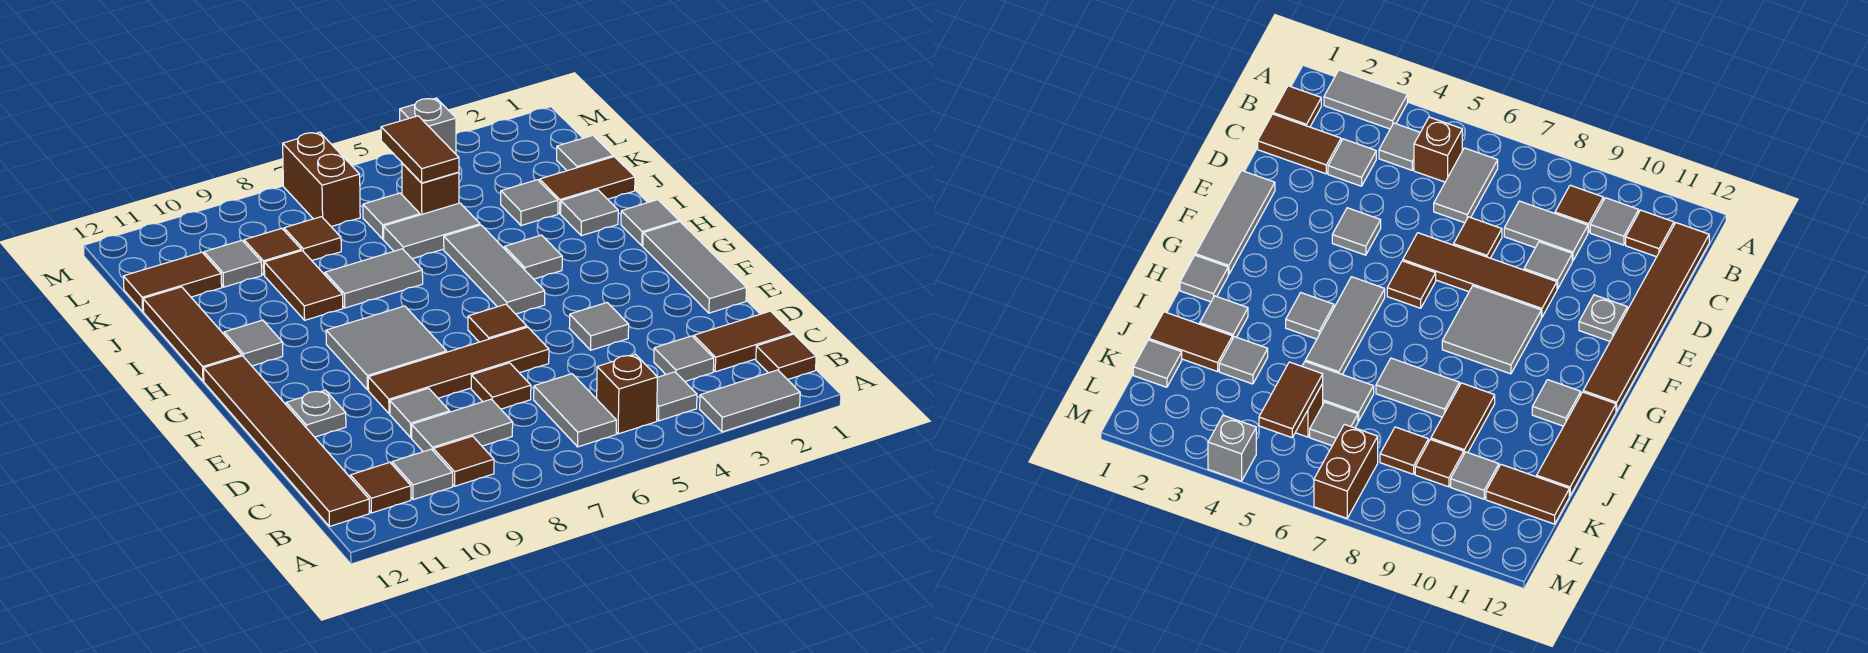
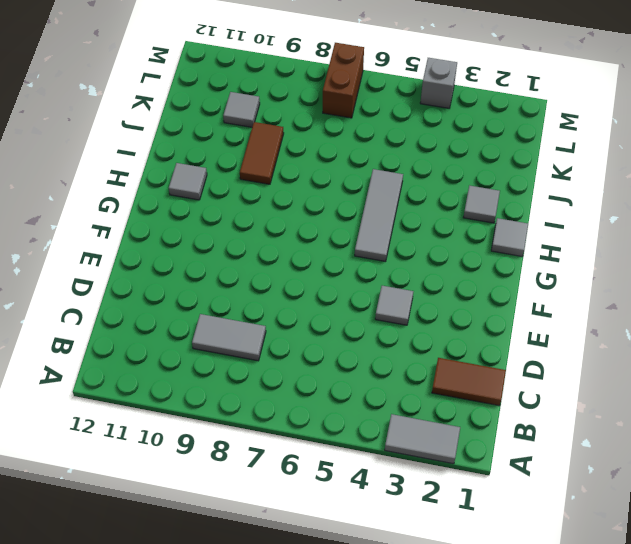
none -> brown 1x1 tile [756,334,816,380]
none -> grey 1x1 tile [657,372,697,421]
none -> brown 1x1 brick [597,355,657,434]
none -> grey 1x2 tile [534,374,616,447]

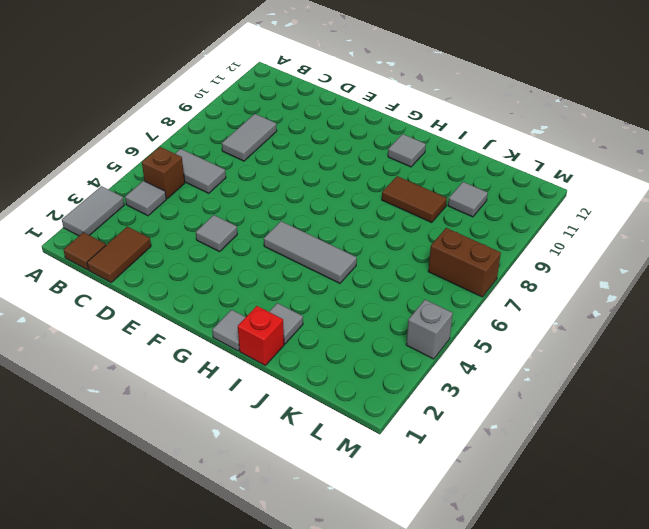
red 1x1 brick [238,306,284,365] -> none
none -> brown 1x1 tile [433,436,494,486]
none -> grey 1x1 tile [392,449,453,500]
none -> brown 1x1 tile [350,462,411,513]
none -> brown 1x6 tile [204,356,369,526]

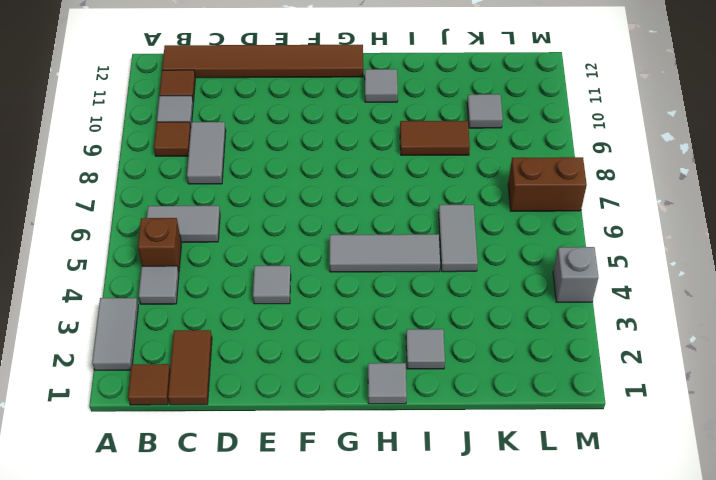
none -> grey 1x1 tile [654,336,714,381]
none -> brown 1x1 tile [471,363,531,409]
none -> grey 1x1 tile [390,388,450,438]
none -> grey 1x3 tile [643,222,746,313]

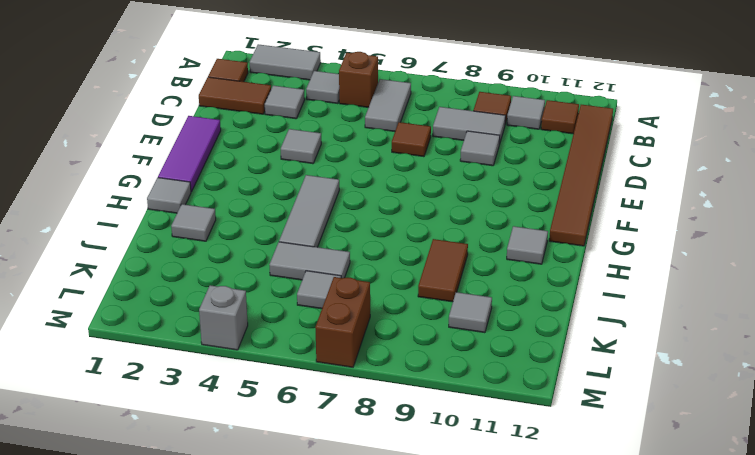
purple 1x3 tile [158,116,221,192] -> grey 1x3 tile [643,222,746,313]
none -> brown 1x4 tile [368,327,549,414]
none -> grey 1x1 plate [286,390,346,437]
none -> brown 1x1 tile [468,304,527,342]
none -> grey 2x2 tile [326,306,447,390]

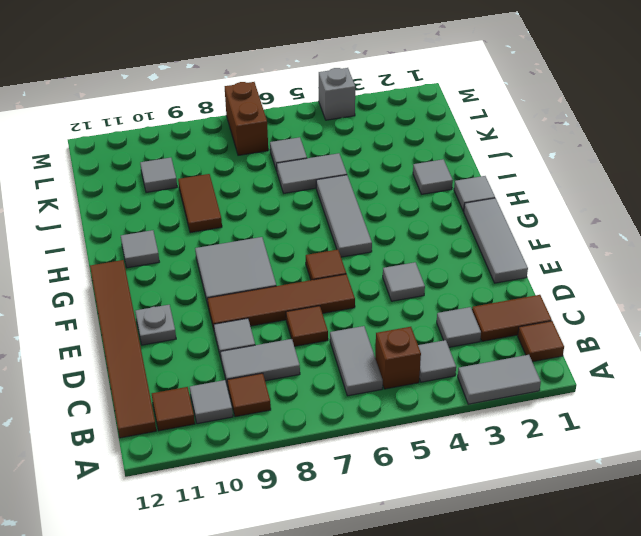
none -> grey 1x1 tile [504,235,562,279]
none -> brown 1x3 tile [143,287,242,381]
none -> grey 1x2 tile [325,249,423,308]
none -> brown 1x2 tile [539,157,635,214]

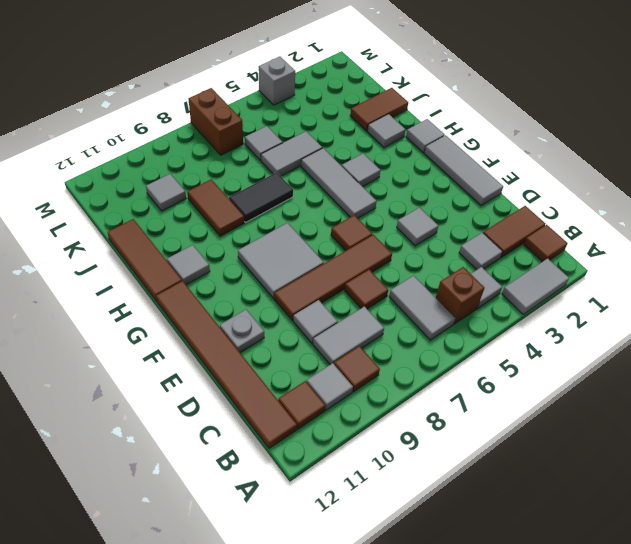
black 1x2 tile [229,172,293,222] -> grey 1x2 tile [325,249,423,308]
none -> grey 1x1 tile [501,180,558,226]
none -> grey 1x1 tile [557,135,613,171]
none -> brown 1x1 brick [402,163,459,215]
none -> brown 1x1 tile [284,217,341,260]

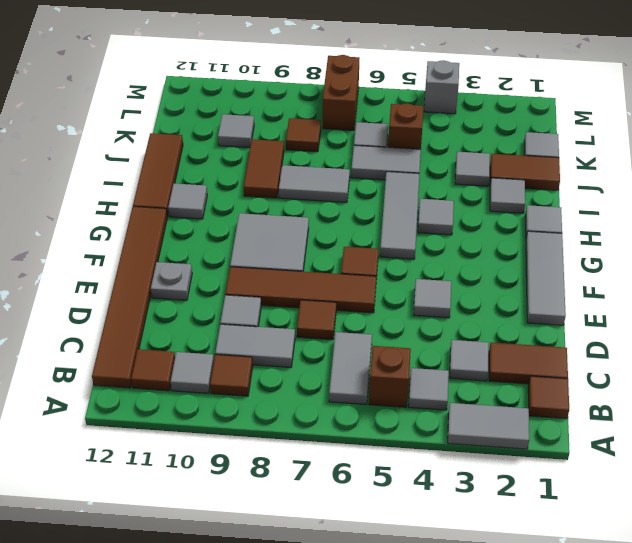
none -> brown 1x1 tile [244,229,301,275]
none -> brown 1x2 tile [123,252,222,312]
none -> brown 1x2 tile [381,116,459,183]

